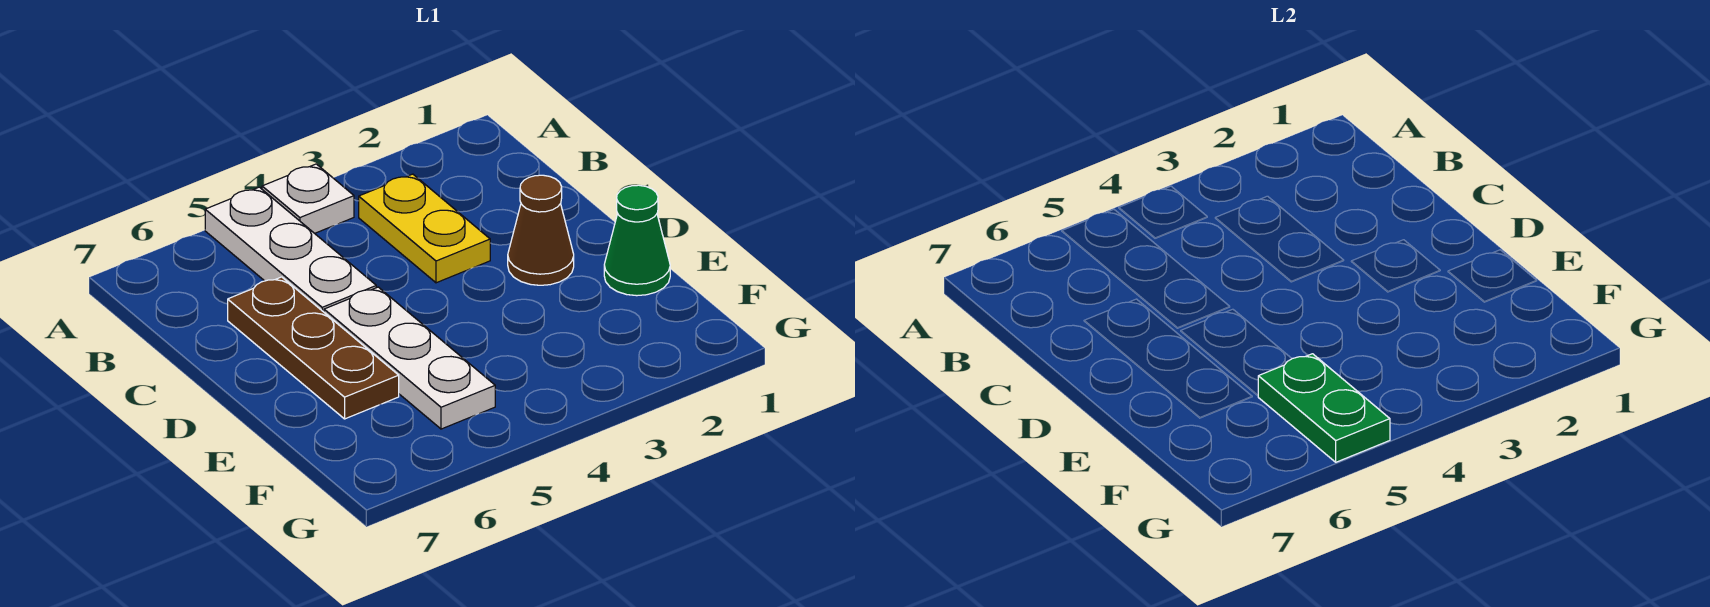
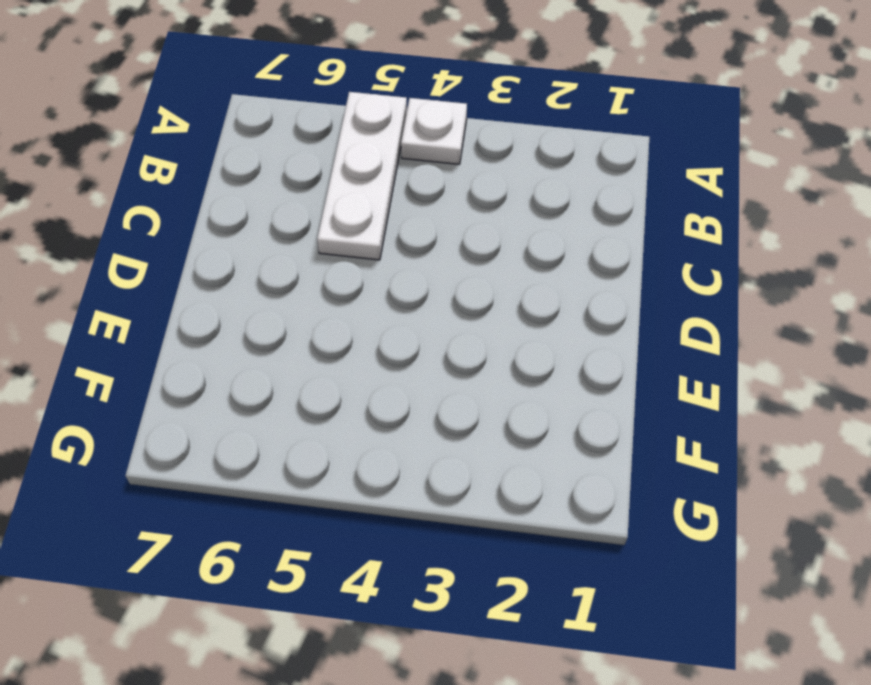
none -> yellow 1x2 plate [359,174,490,283]
none -> brown 1x3 plate [228,277,399,419]

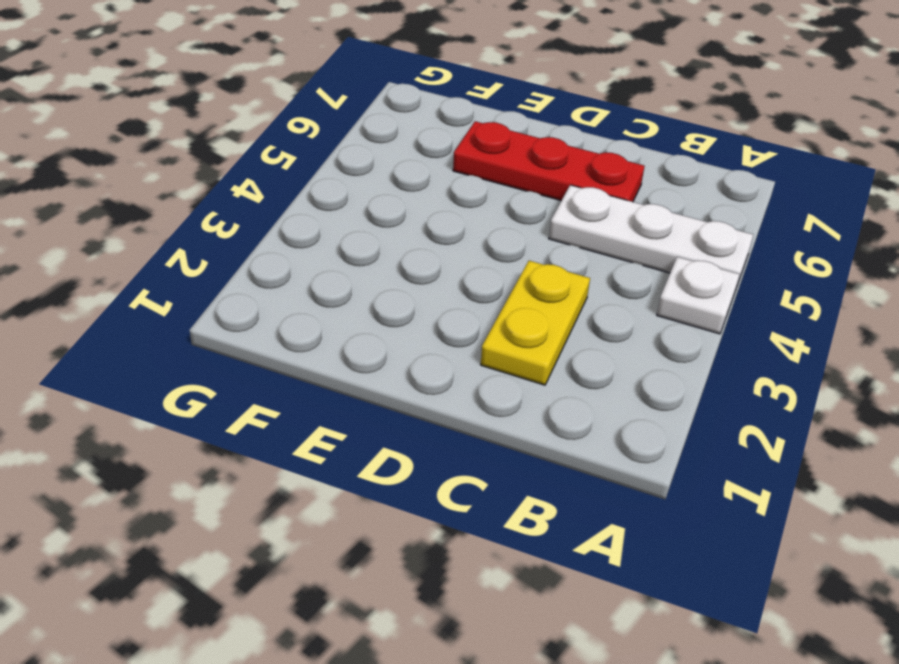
yellow 1x2 plate [481,261,590,385] -> yellow 1x2 plate turned to [359,174,490,283]
red 1x3 plate [453,121,644,202] -> brown 1x3 plate [228,277,399,419]
none -> brown 1x1 cone [508,175,574,285]
none -> white 1x3 plate [324,287,495,429]

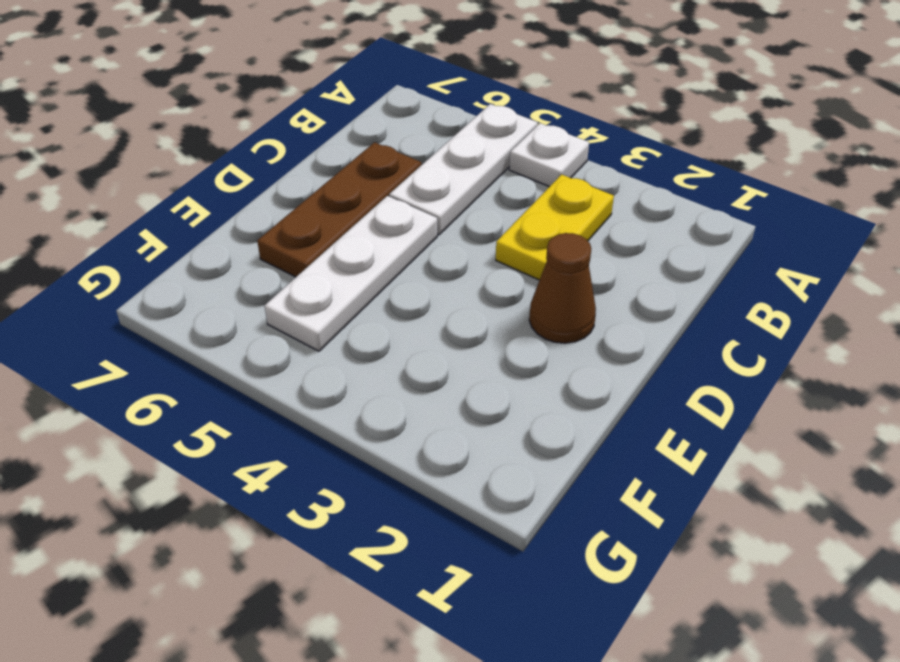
none -> green 1x1 cone [604,185,670,296]
none -> green 1x2 plate [1258,354,1390,462]

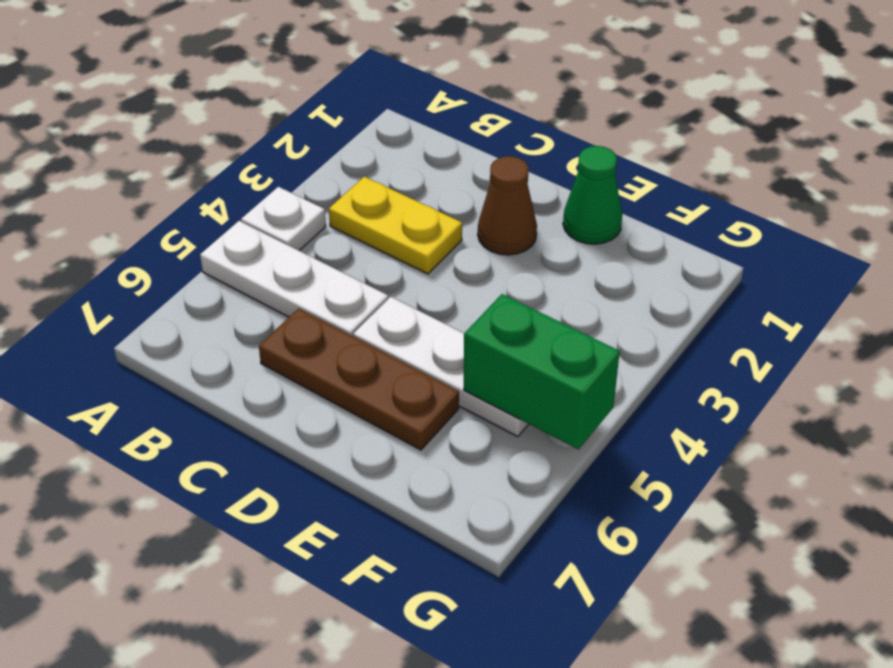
green 1x2 brick [464,294,620,449] -> green 1x2 plate [1258,354,1390,462]

